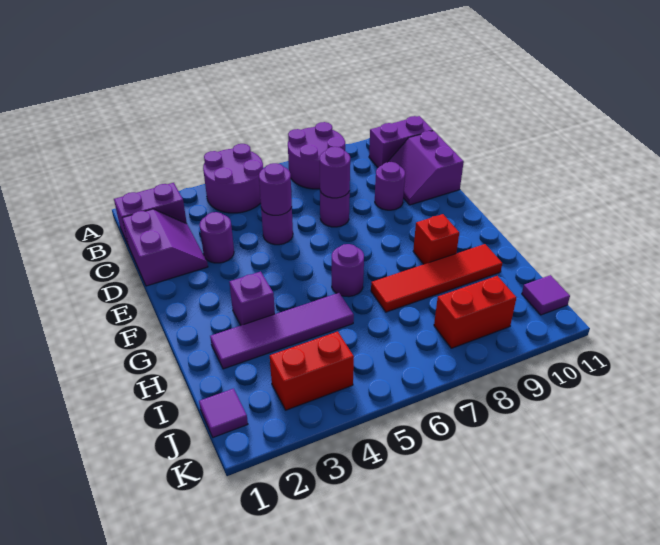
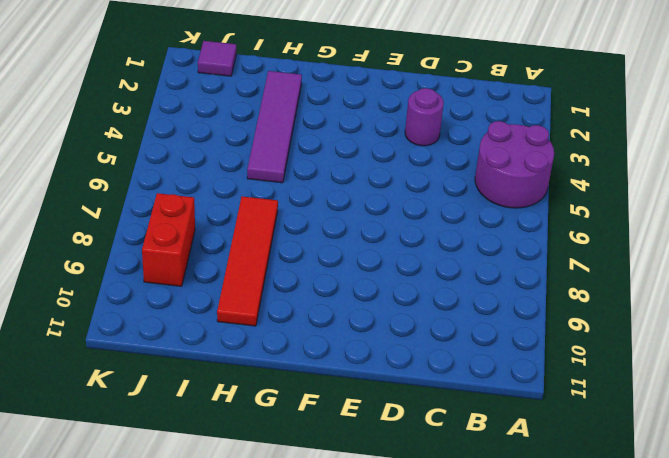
none -> purple 2x2 round brick [288,122,345,189]
none -> purple 1x2 brick [114,183,187,244]
none -> purple 1x2 brick [369,116,433,167]

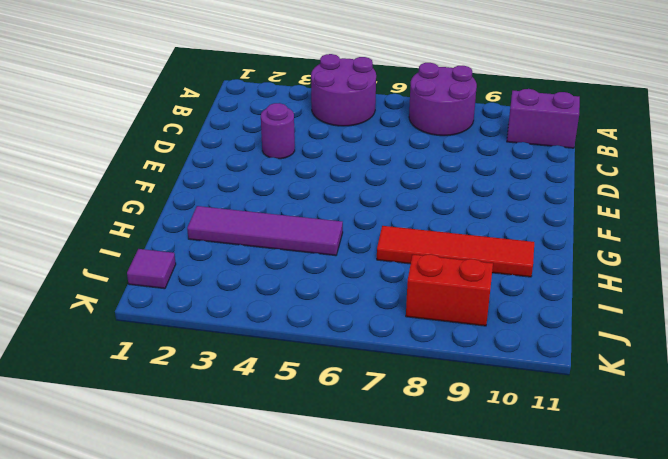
none -> purple 1x2 brick [114,183,187,244]
none -> purple 2x2 slope [122,209,208,286]
none -> purple 2x2 slope [388,131,464,205]

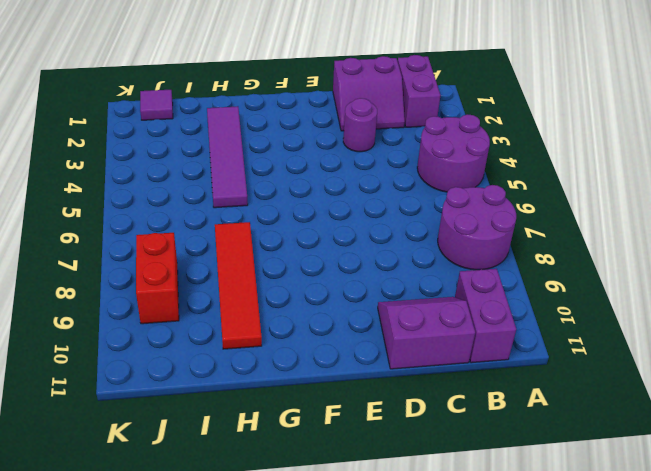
none -> purple 1x1 round brick [261,207,293,245]
none -> purple 1x1 round brick [320,191,350,227]
none -> purple 1x1 round brick [375,162,405,210]

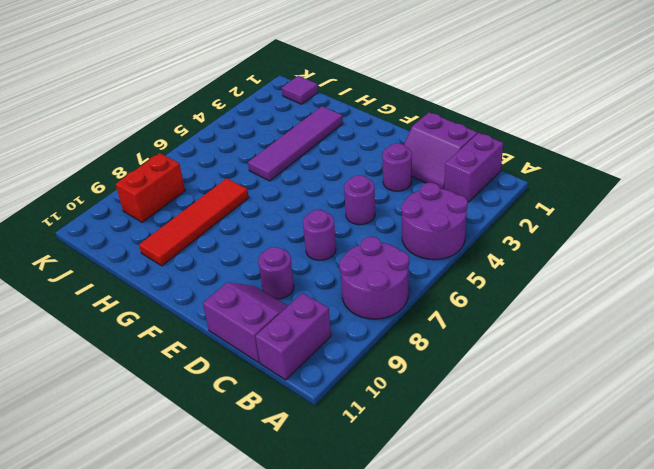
none -> purple 1x1 brick [229,272,275,325]
none -> purple 1x1 round brick [332,244,364,297]
none -> red 1x1 brick [413,214,459,264]

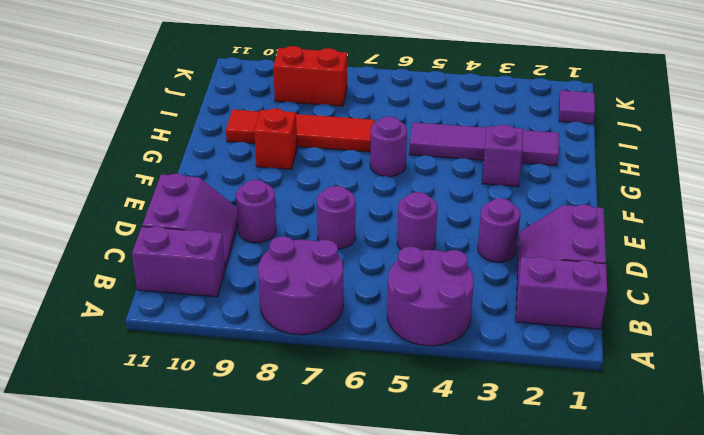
none -> red 1x2 brick [270,332,354,410]
none -> purple 1x1 tile [522,275,570,315]
none -> purple 1x1 round brick [259,163,292,215]

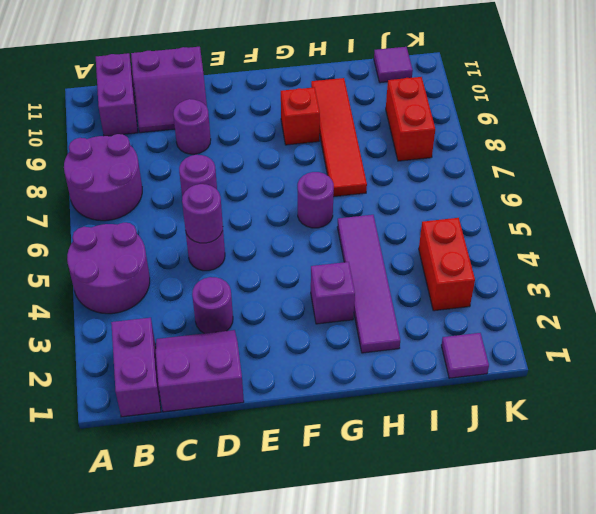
none -> purple 1x1 round brick [320,147,350,198]

